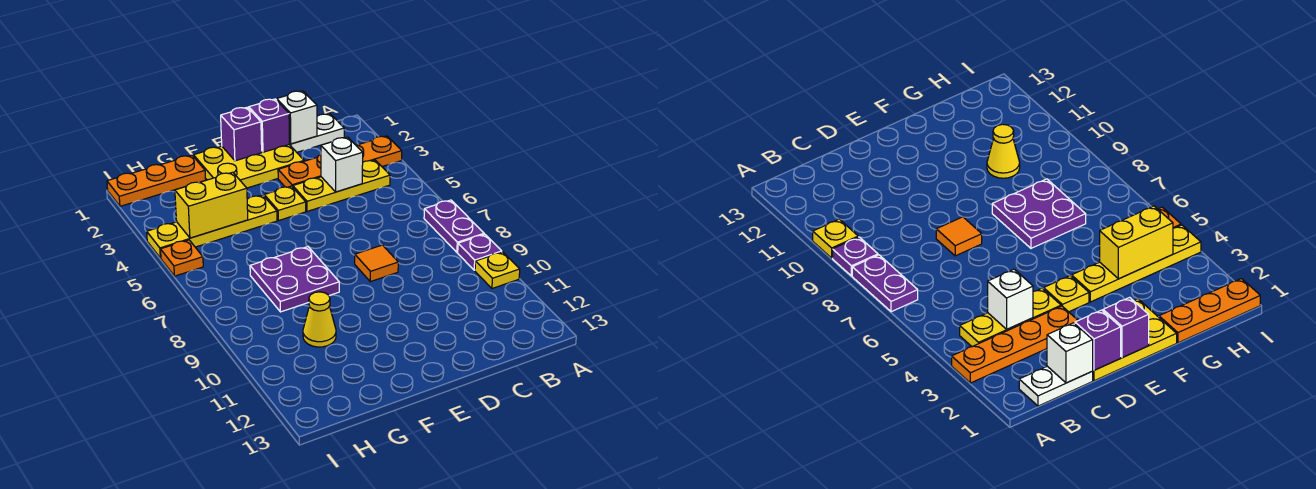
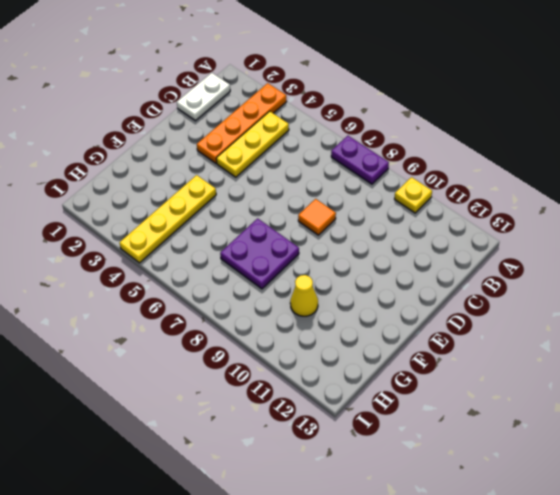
none -> purple 1x1 plate [458,234,502,270]
none -> yellow 2x3 plate [194,145,304,188]
none -> yellow 1x1 plate [264,186,306,221]

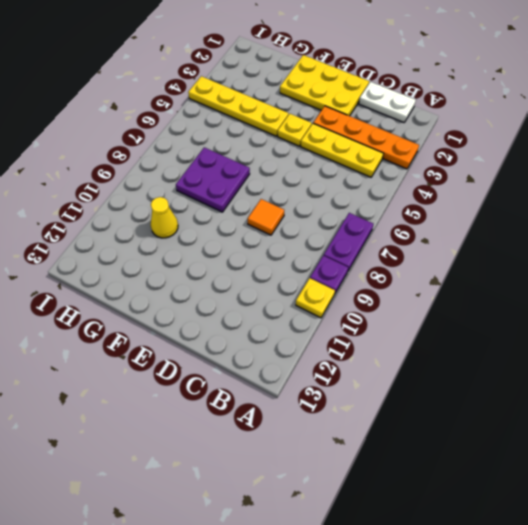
none -> orange 1x3 plate [107,155,206,206]
none -> orange 1x1 plate [161,240,203,276]
none -> white 1x1 brick [277,91,317,144]

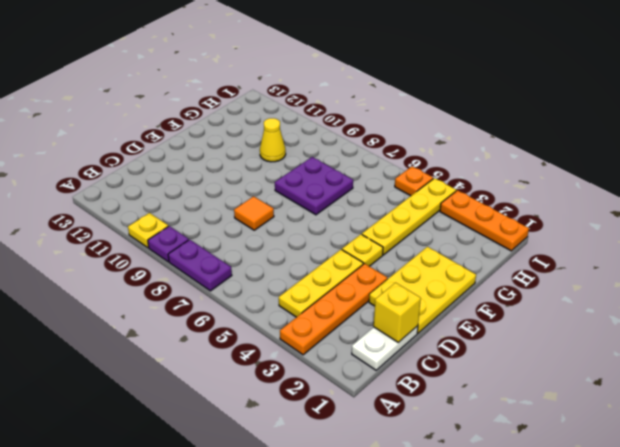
yellow 1x1 brick [374,283,421,343] -> white 1x1 brick [277,91,317,144]
orange 1x3 plate [440,190,529,251] -> orange 1x3 plate turned to [107,155,206,206]
none -> white 1x1 brick [321,137,363,192]
none -> purple 1x1 brick [249,99,290,152]
none -> purple 1x1 brick [221,107,262,161]

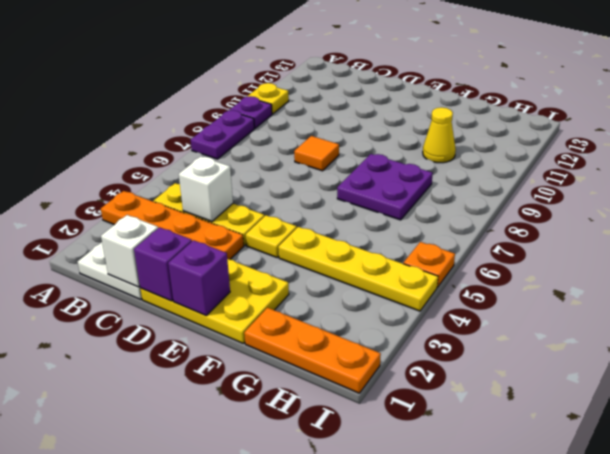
none -> yellow 1x2 brick [175,172,248,238]

